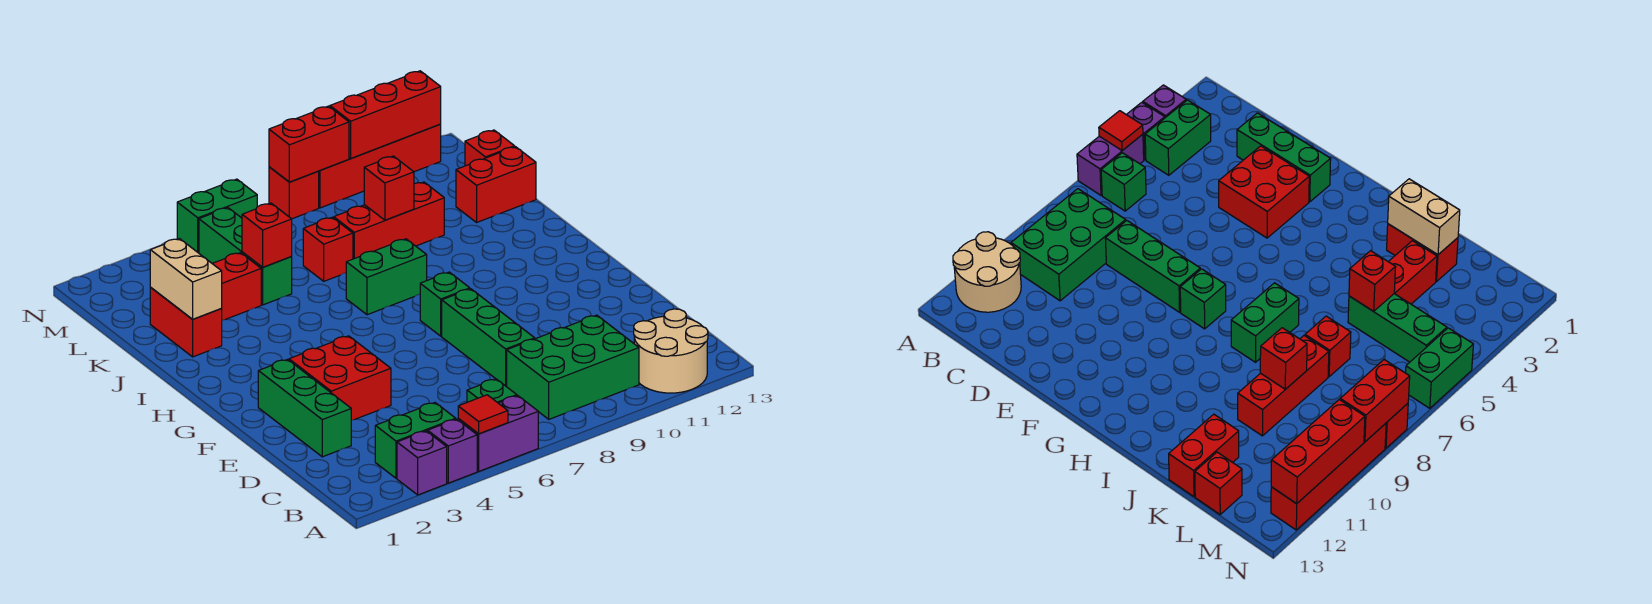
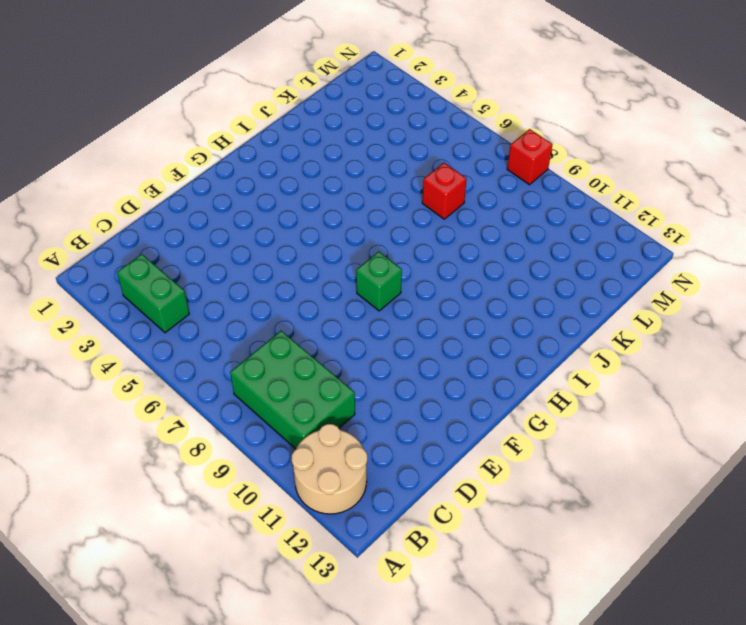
none -> purple 1x1 brick [397,431,447,495]
none -> purple 1x1 brick [428,419,477,483]
none -> purple 1x2 brick [458,396,538,471]

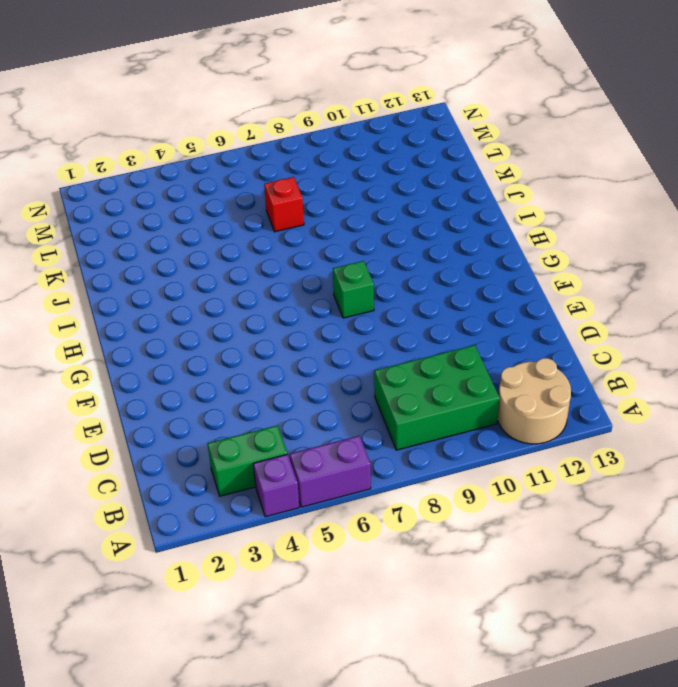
none -> purple 1x1 brick [397,431,447,495]
none -> green 1x1 brick [467,379,517,403]
none -> green 1x3 brick [258,359,351,457]

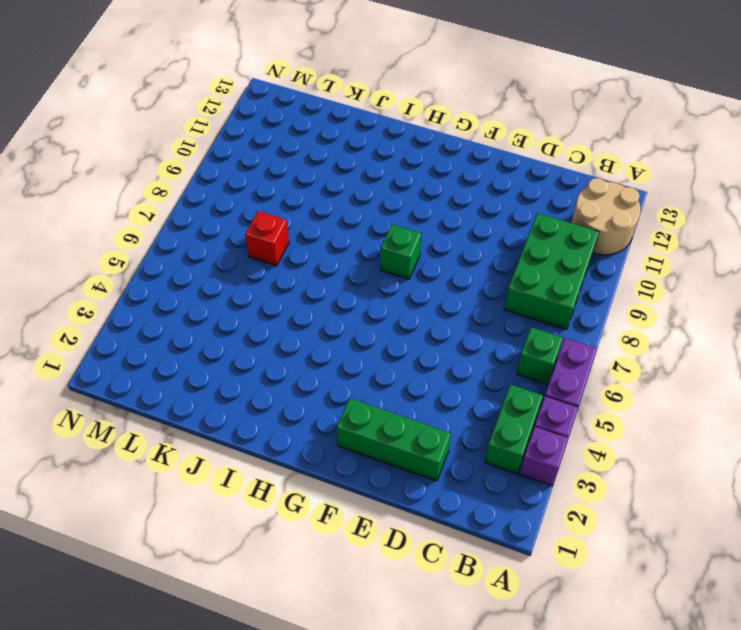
none -> green 1x3 brick [442,289,535,386]
none -> red 2x2 brick [289,336,391,420]
none -> green 1x2 brick [346,239,427,315]

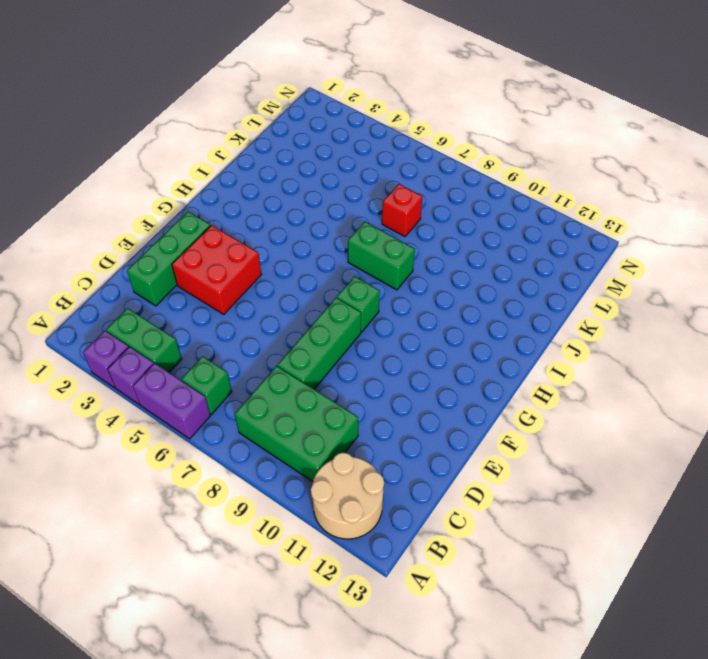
none -> red 1x2 brick [150,288,222,357]
none -> red 1x2 brick [212,253,261,320]
none -> green 1x3 brick [199,208,292,305]

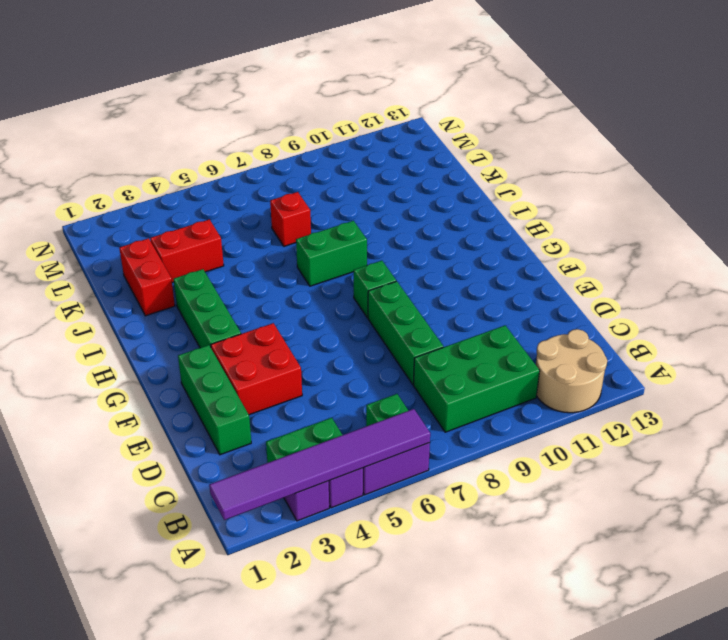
purple 1x6 tile [209,409,430,520] -> red 1x1 tile [458,395,508,434]
green 1x3 brick [174,269,241,348] -> green 1x3 brick moved to [199,208,292,305]
none -> red 1x3 brick [334,182,444,259]
none -> red 1x2 brick [456,147,536,222]
none -> red 1x1 brick [465,130,515,166]

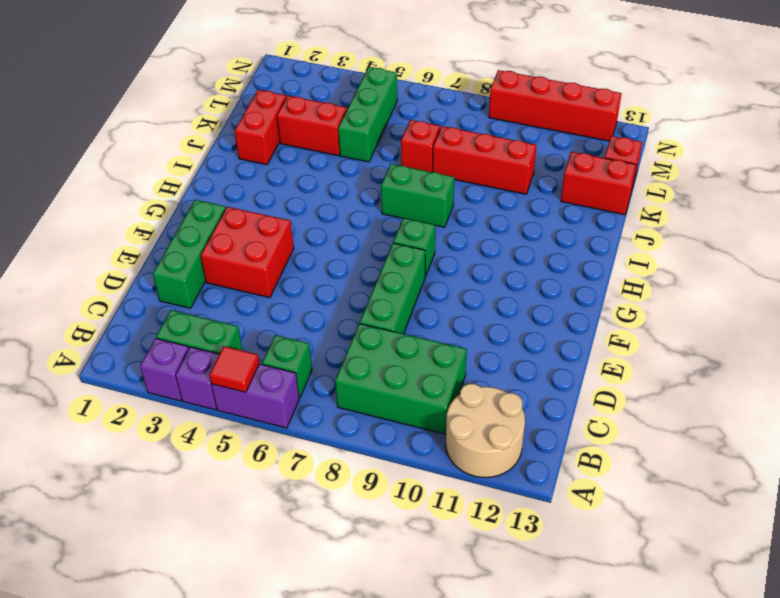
none -> green 1x2 brick [177,179,257,253]
none -> red 1x1 brick [269,167,319,219]
none -> tan 1x2 brick [150,239,222,319]

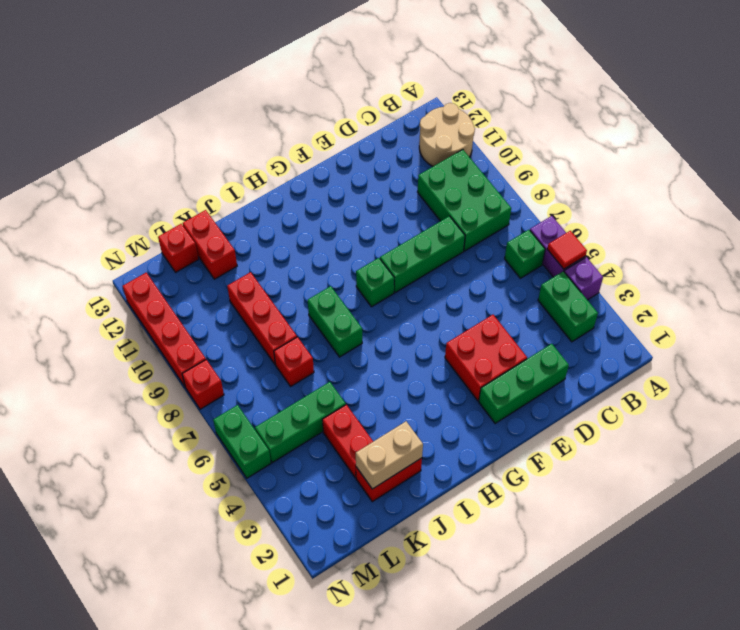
none -> purple 1x1 brick [397,431,447,495]
none -> red 1x1 brick [242,203,292,267]
none -> red 1x1 brick [364,156,414,220]

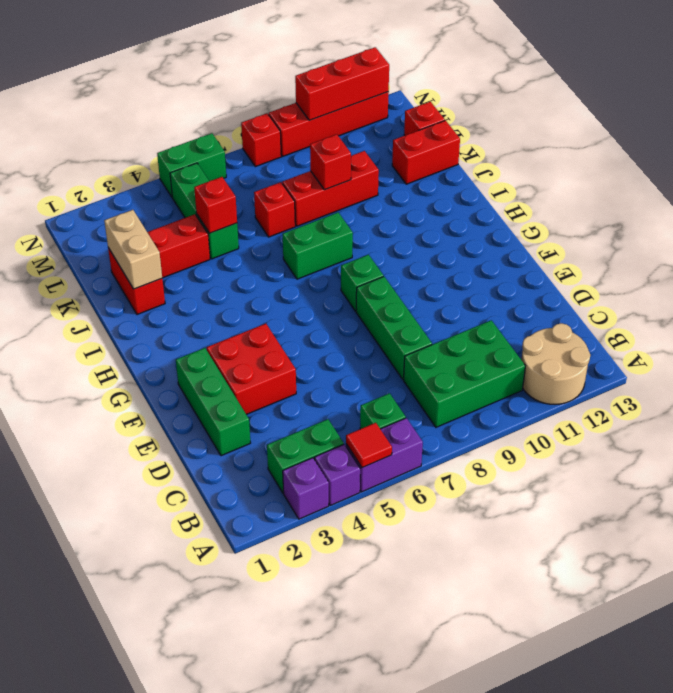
none -> red 1x2 brick [269,106,349,182]

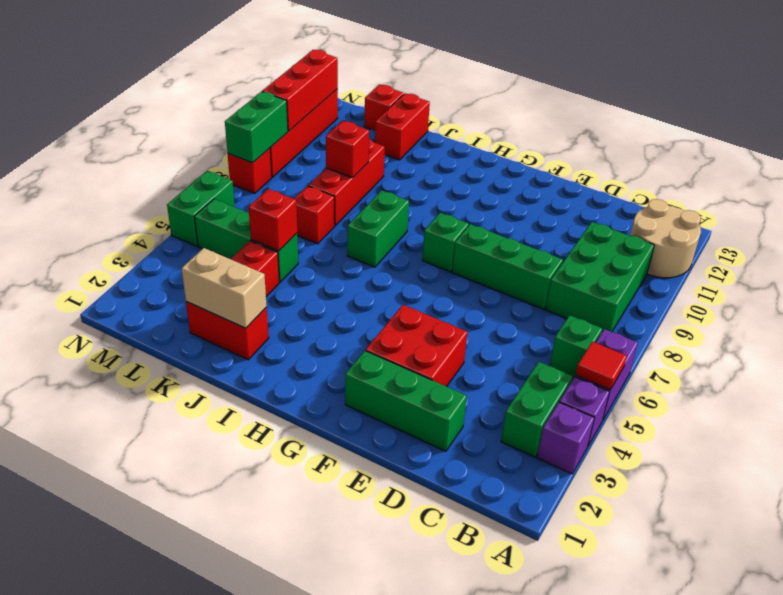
green 1x2 brick [225,92,288,163] -> red 1x2 brick [269,106,349,182]

